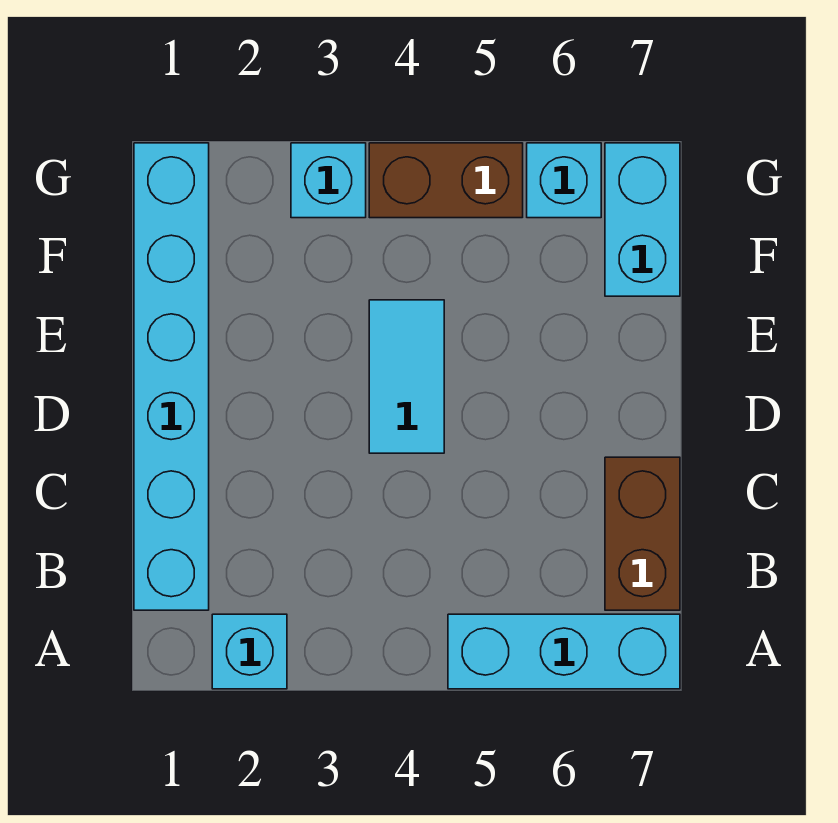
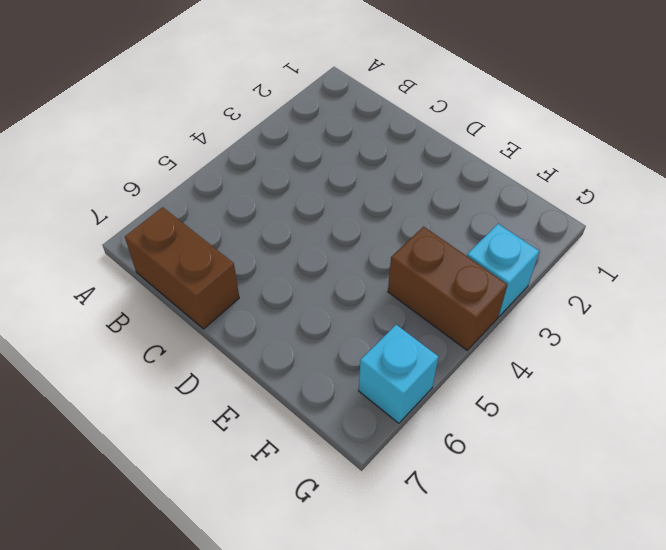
brown 1x2 brick [388,227,508,350] -> brown 1x2 brick turned to [369,143,523,218]
none -> cyan 1x1 brick [212,614,287,689]
none -> cyan 1x3 brick [448,614,680,689]

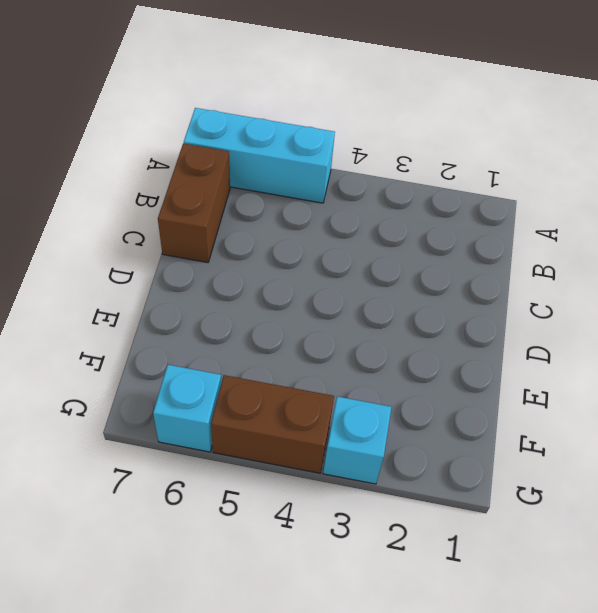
none -> cyan 1x1 brick [212,614,287,689]
none -> cyan 1x6 brick [134,143,209,610]

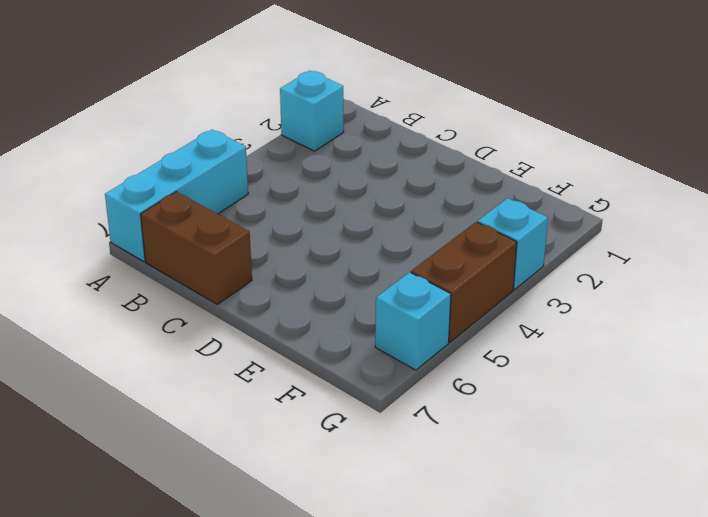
none -> cyan 1x6 brick [134,143,209,610]
none -> cyan 1x2 tile [369,300,444,453]

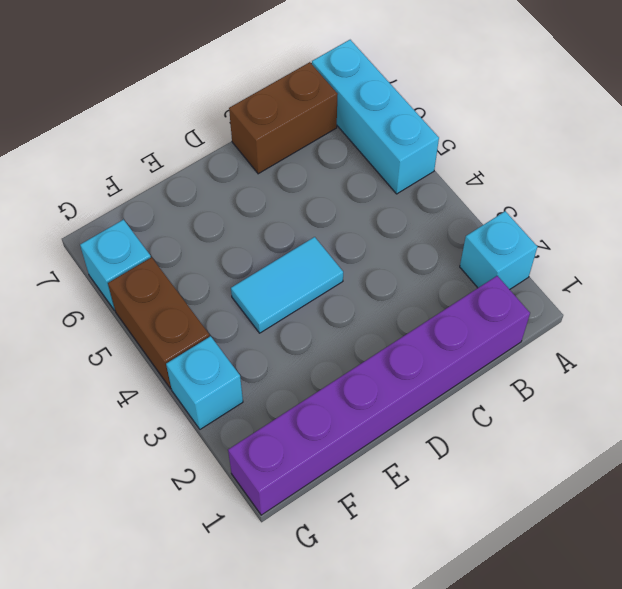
purple 1x6 brick [228,276,530,515] -> cyan 1x6 brick [134,143,209,610]
none -> cyan 1x2 brick [605,143,680,296]

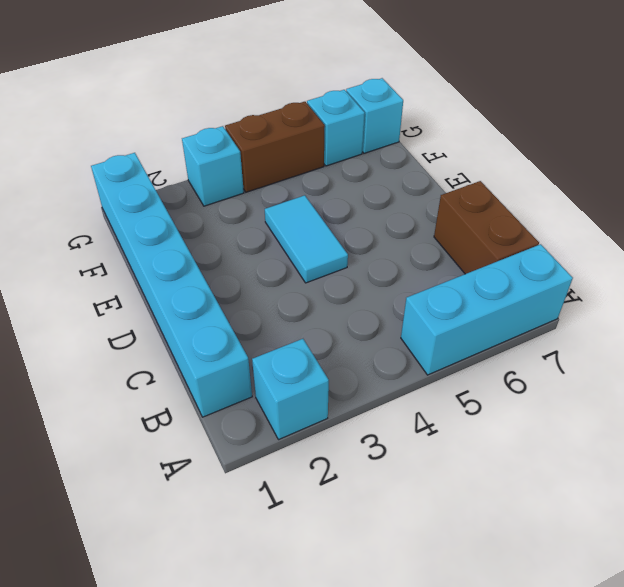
cyan 1x1 brick [346,78,403,153] -> cyan 1x2 brick [605,143,680,296]

